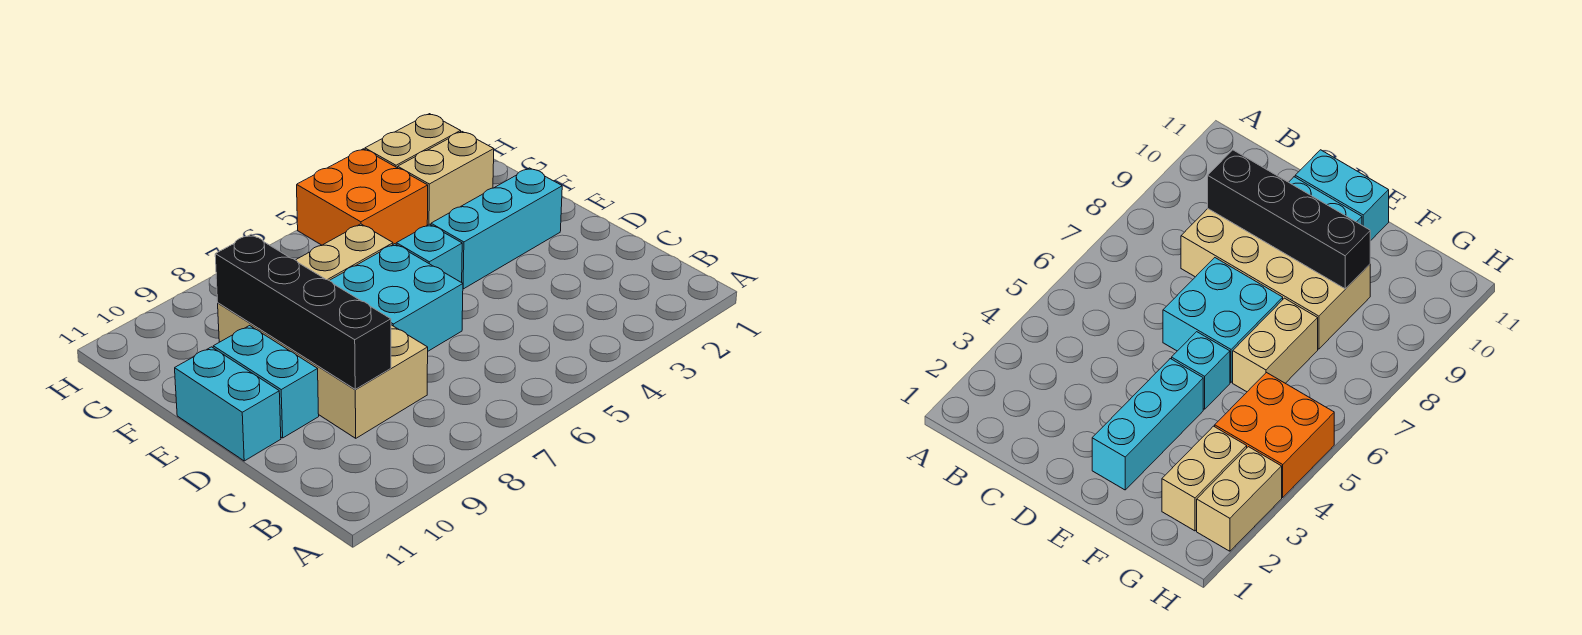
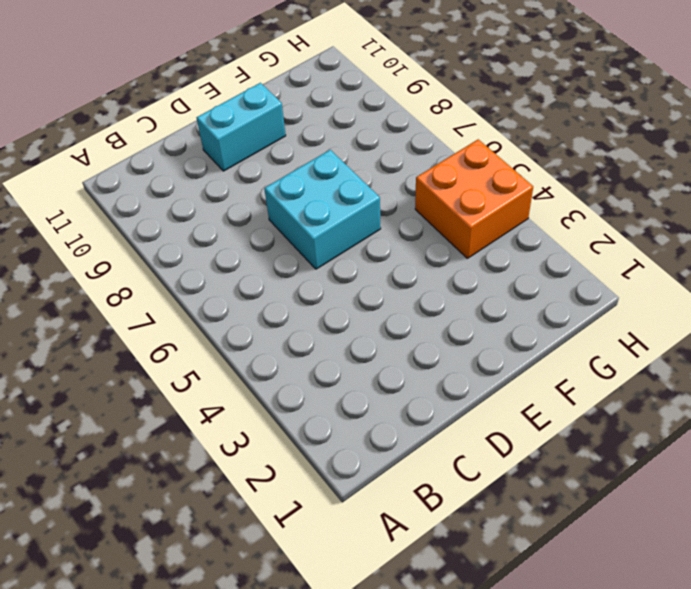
none -> tan 2x4 brick [218,303,428,438]
none -> cyan 1x2 brick [175,347,281,461]

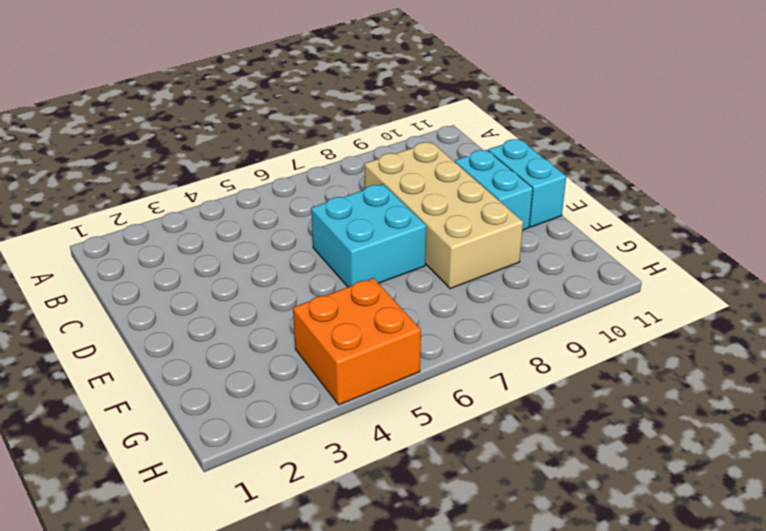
none -> cyan 1x3 brick [431,168,562,289]
none -> cyan 1x1 brick [396,224,462,283]

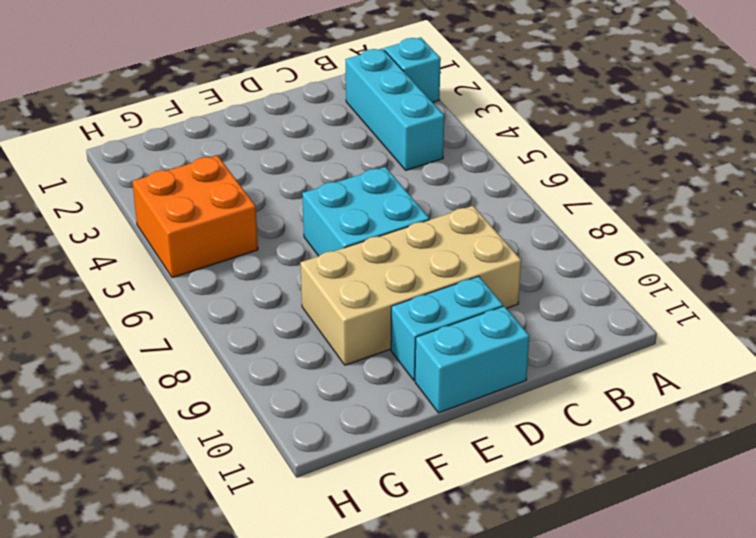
cyan 1x1 brick [384,37,441,103] -> cyan 1x1 brick moved to [396,224,462,283]
cyan 1x3 brick [345,49,444,170] -> cyan 1x3 brick moved to [431,168,562,289]
none -> tan 1x2 brick [296,224,393,281]
none -> tan 1x2 brick [398,132,494,225]

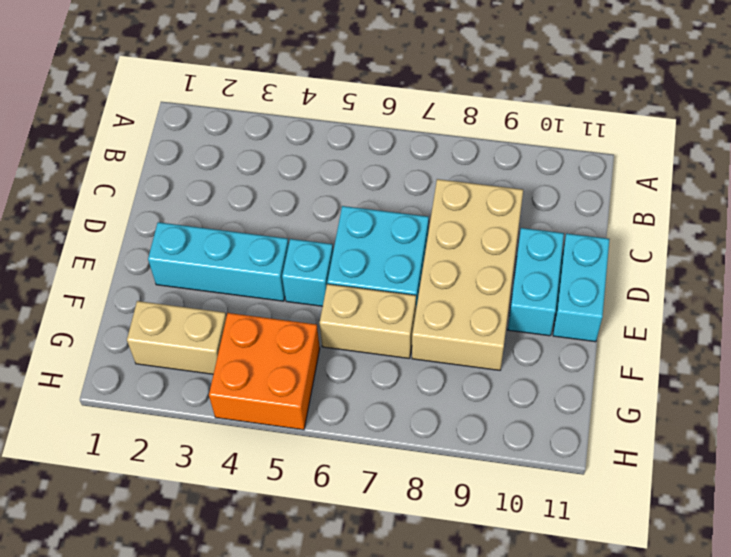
none -> tan 1x2 brick [365,114,461,168]
none -> black 1x4 brick [215,234,391,390]

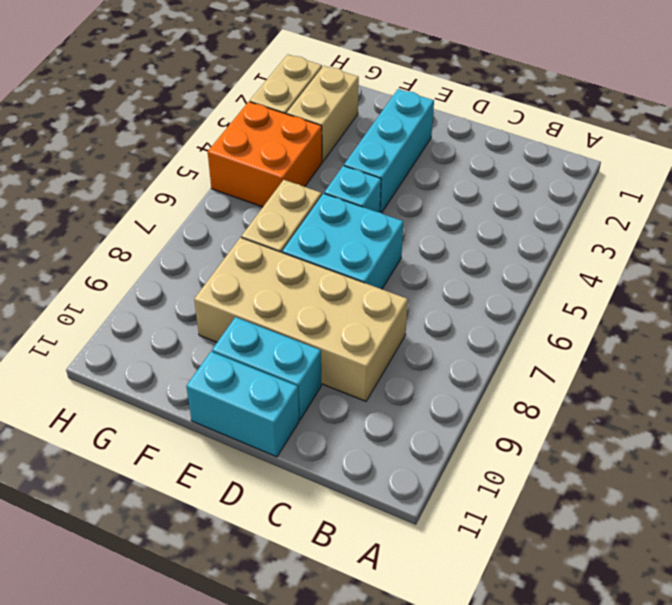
none -> black 1x4 brick [215,234,391,390]

